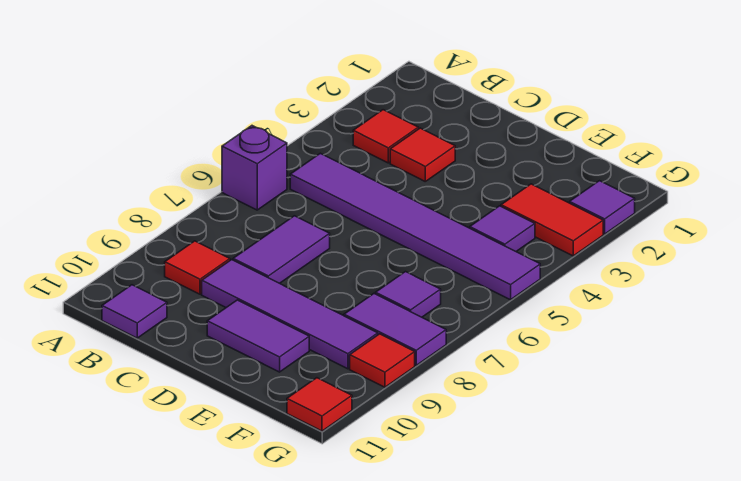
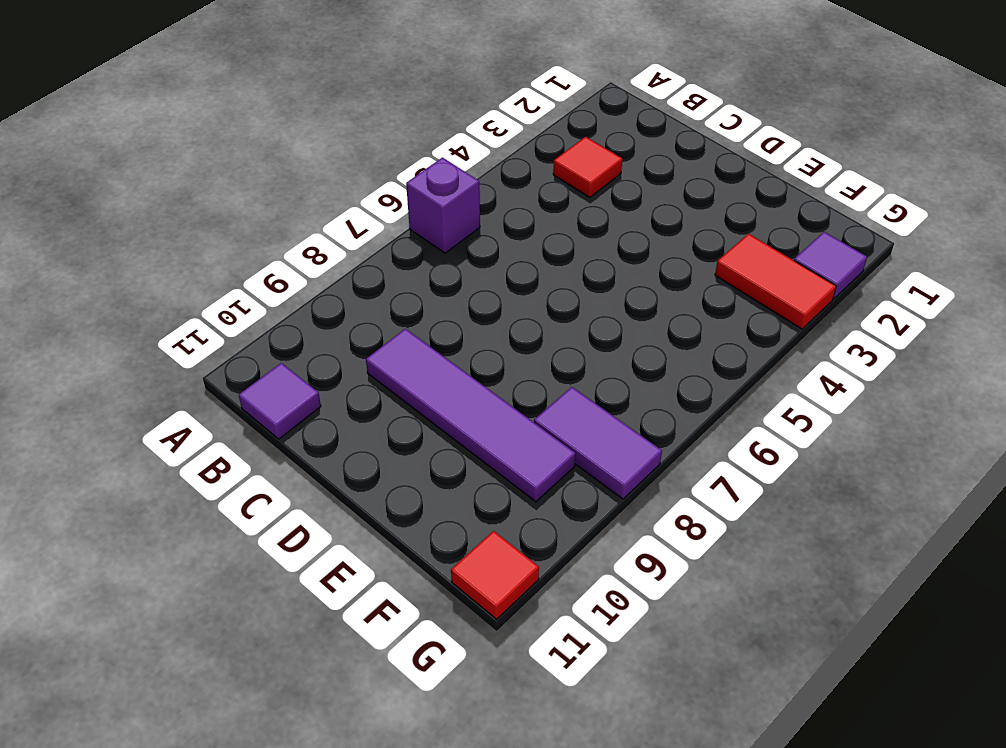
none -> purple 1x6 tile [290,153,540,300]
none -> red 1x1 tile [165,241,230,294]
none -> red 1x1 tile [390,128,455,181]

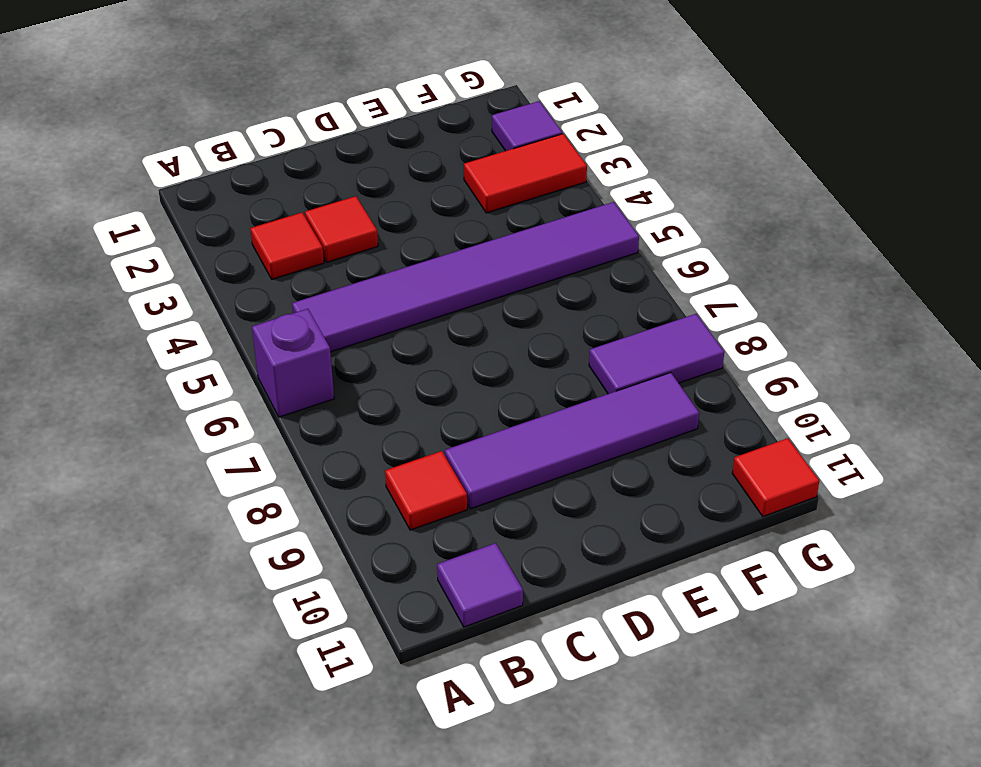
none -> purple 1x2 tile [233,216,330,283]
none -> purple 1x2 tile [207,300,309,372]
none -> purple 1x1 tile [470,206,535,251]

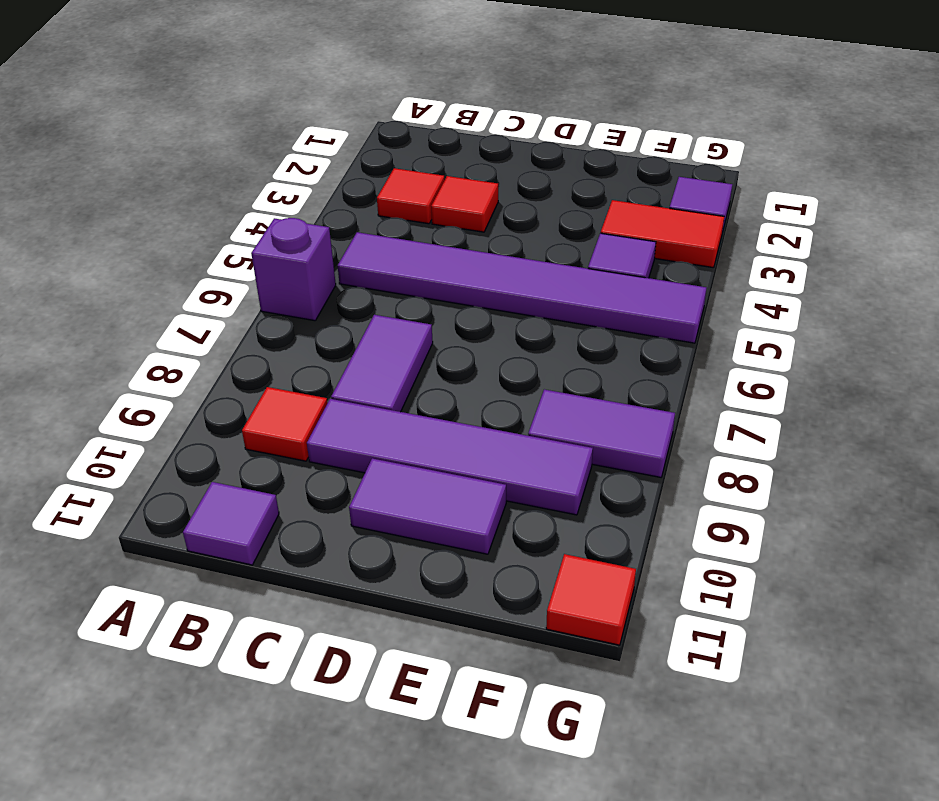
none -> purple 1x1 tile [376,272,441,317]
none -> red 1x1 tile [350,334,415,387]

